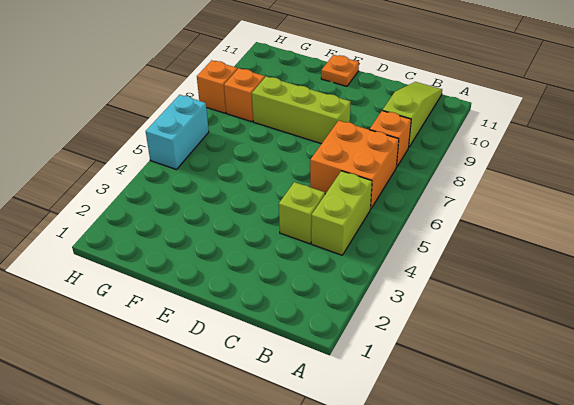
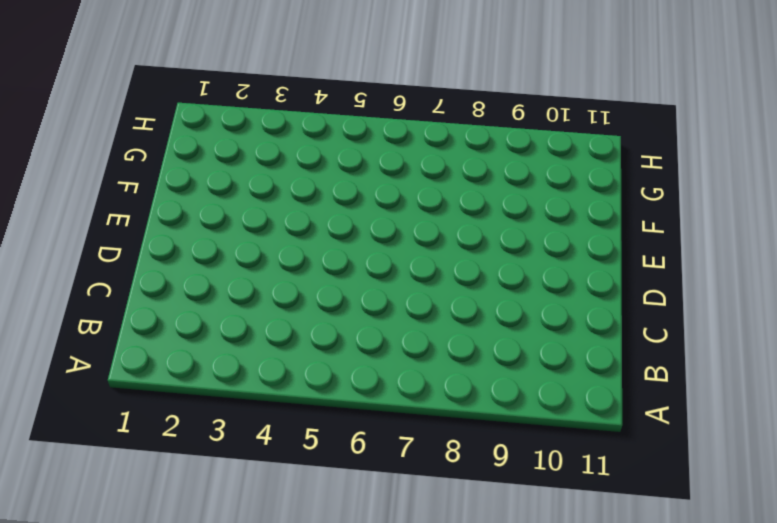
none -> lime 1x2 brick [311,171,372,255]
none -> orange 2x2 brick [310,121,399,209]

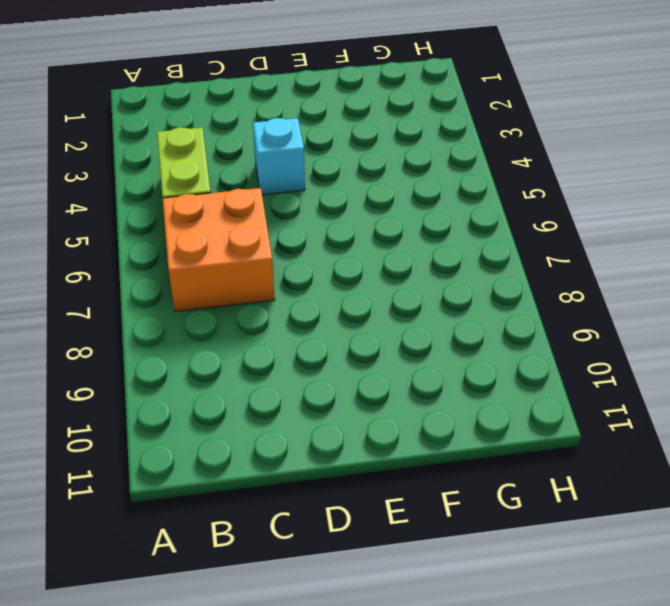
cyan 1x1 brick [253,118,305,195] -> none
none -> orange 1x1 brick [370,111,411,167]
none -> lime 1x3 slope [383,82,442,148]

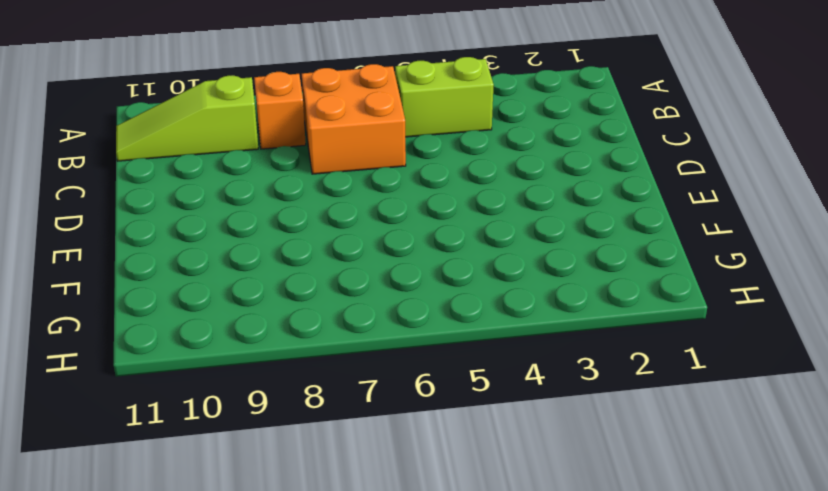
none -> lime 1x1 brick [279,182,325,244]
none -> lime 1x3 brick [252,76,351,144]

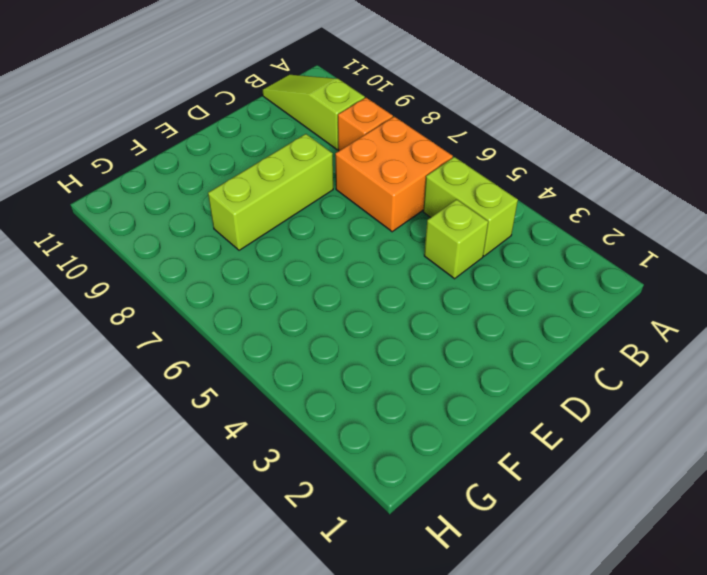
none -> orange 1x1 plate [321,55,359,86]
none -> orange 1x1 brick [224,68,265,122]

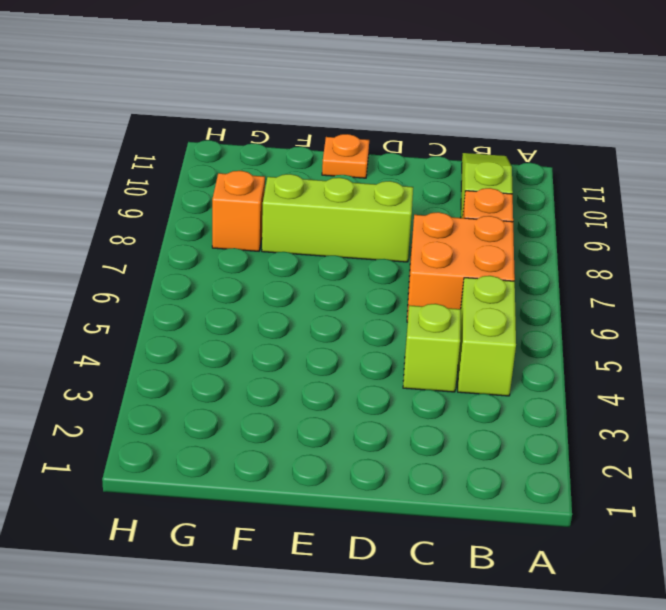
none -> cyan 1x2 brick [146,95,209,170]
none -> orange 1x1 brick [197,60,237,113]

